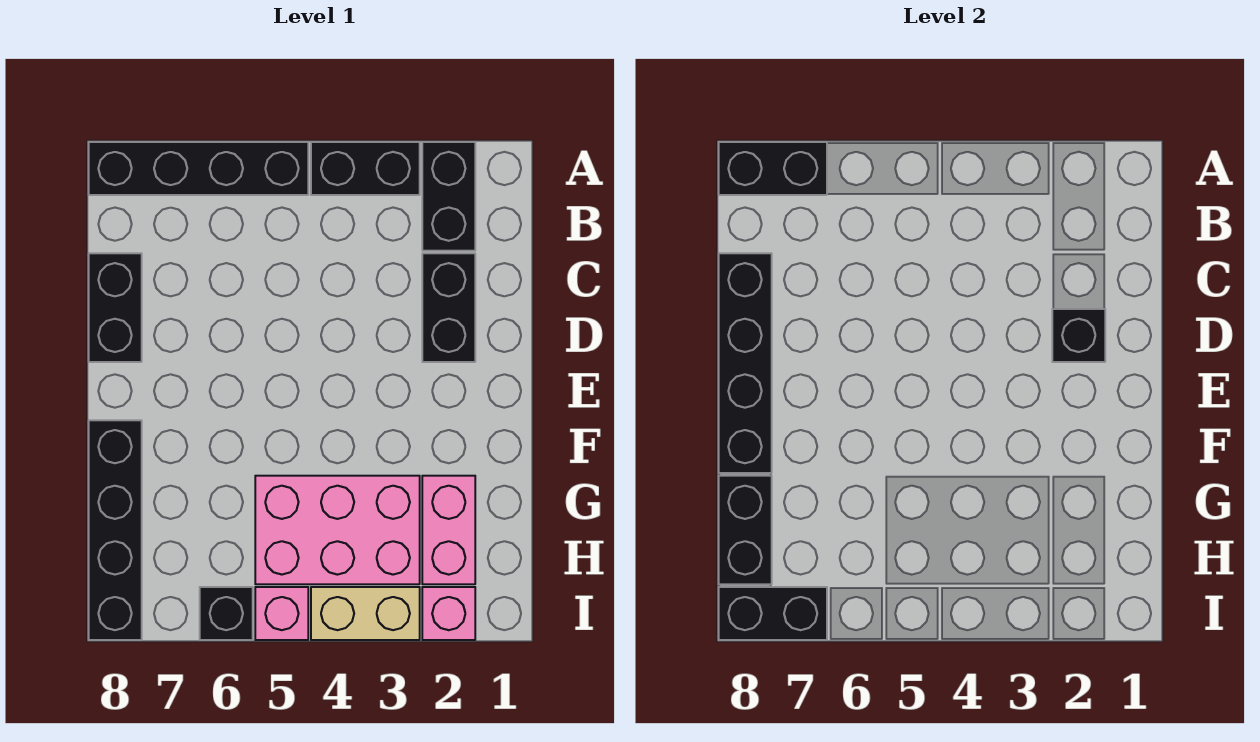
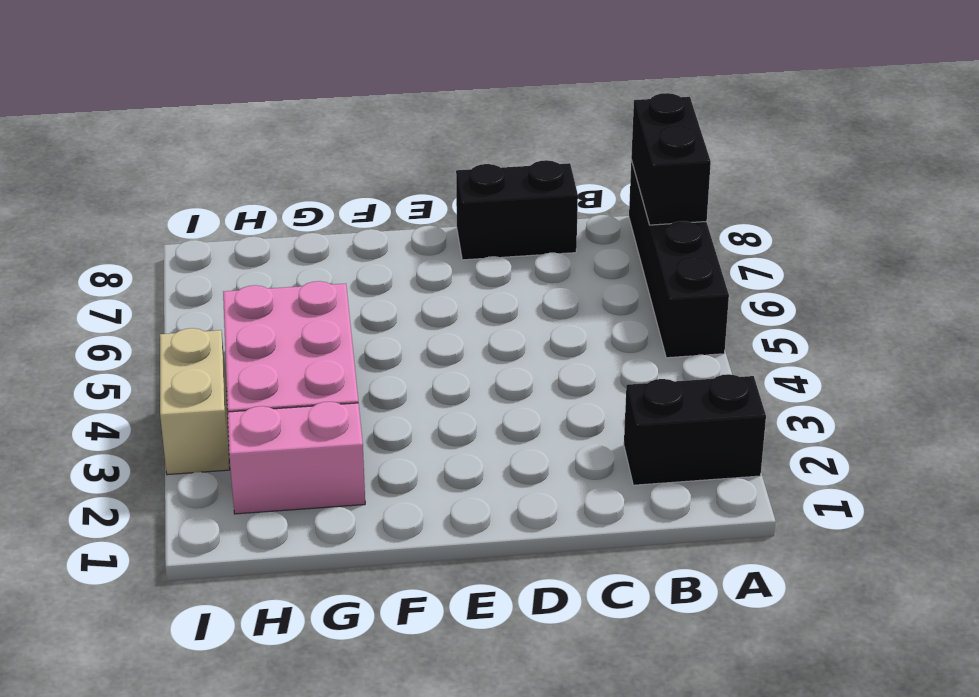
none -> black 1x2 brick [311,142,420,195]
none -> black 1x2 brick [422,253,475,362]
none -> black 1x4 brick [89,420,142,640]

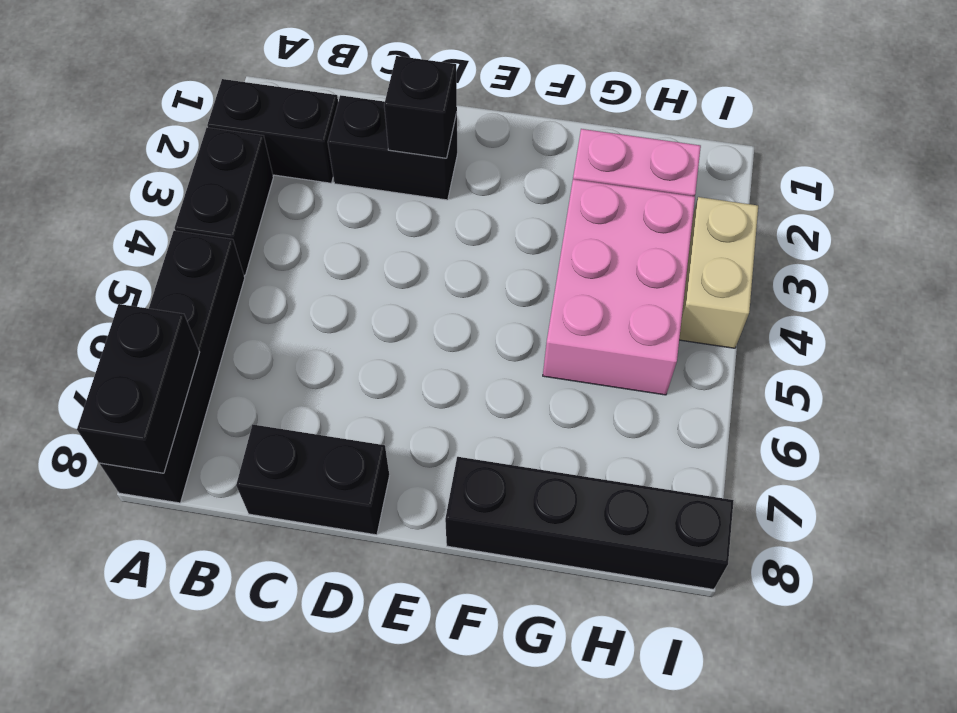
none -> pink 1x1 brick [422,587,475,640]
none -> pink 1x1 brick [255,587,308,640]
none -> black 1x1 brick [200,587,253,640]

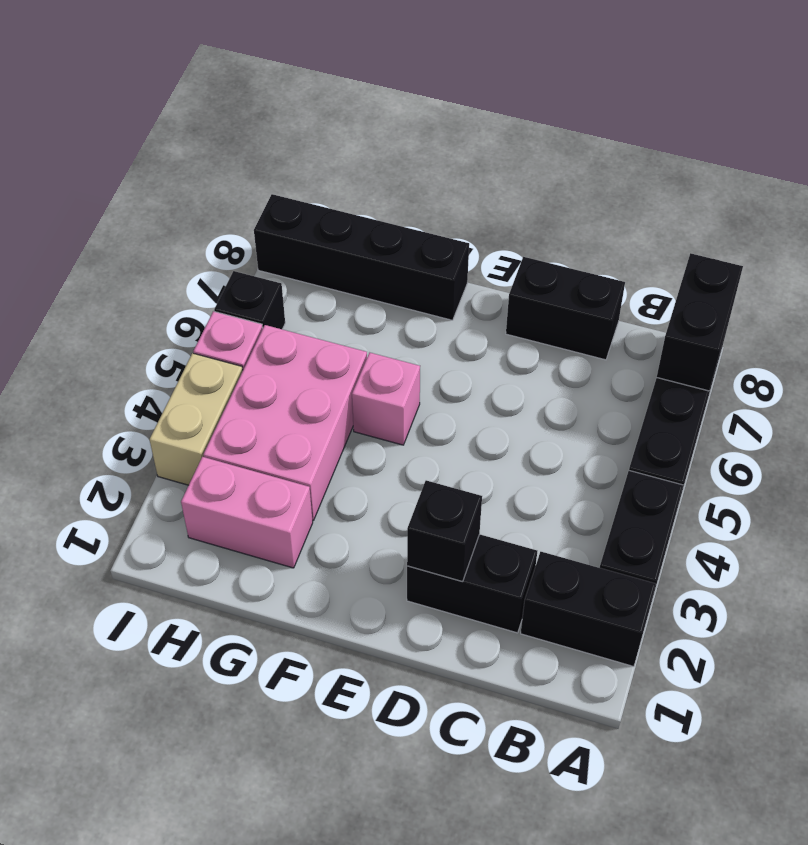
pink 1x1 brick [352,353,420,445] -> pink 1x1 brick moved to [422,587,475,640]
none -> black 1x4 brick [719,253,772,473]
none -> black 1x2 brick [719,476,772,584]
none -> black 1x2 brick [719,587,827,640]

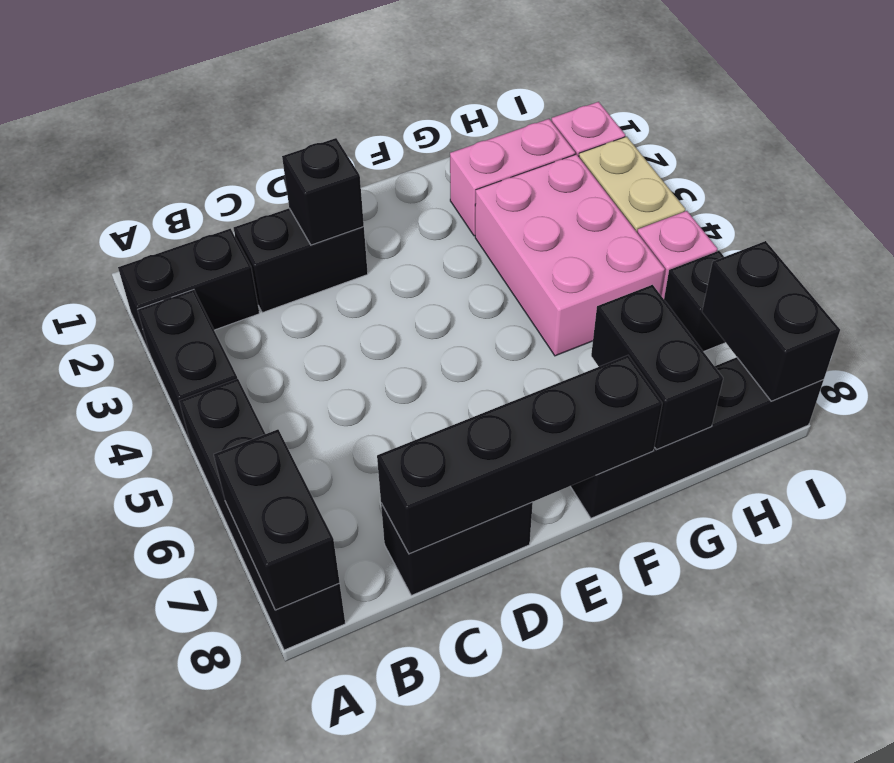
black 1x2 brick [591,285,723,450] -> black 1x2 brick turned to [719,476,772,584]

